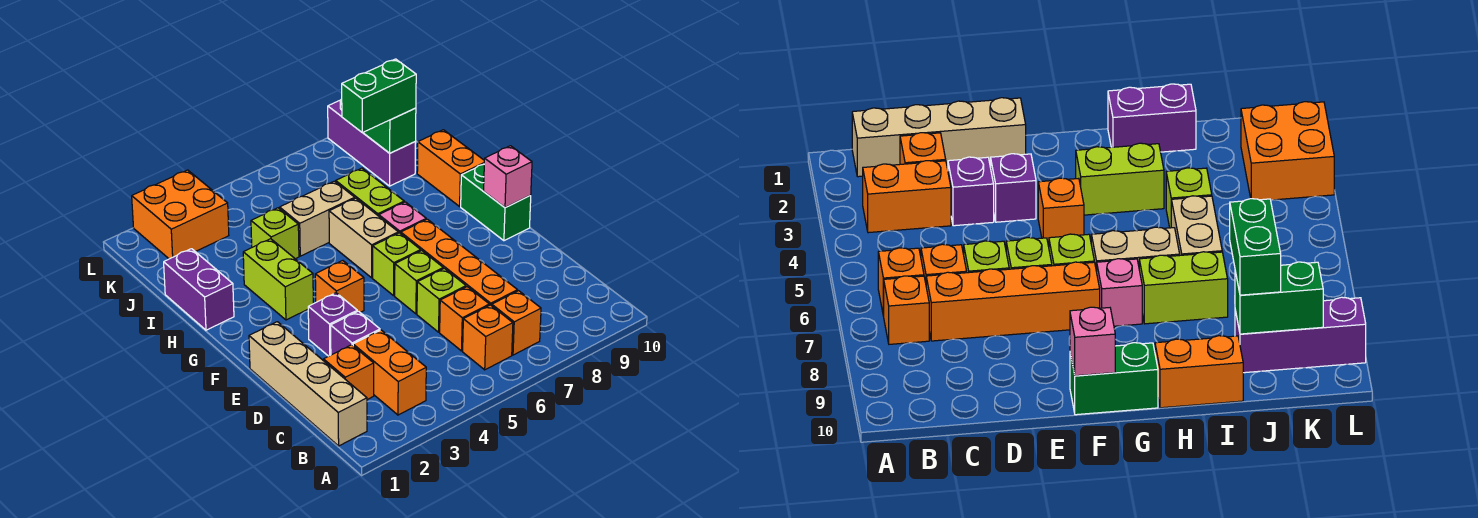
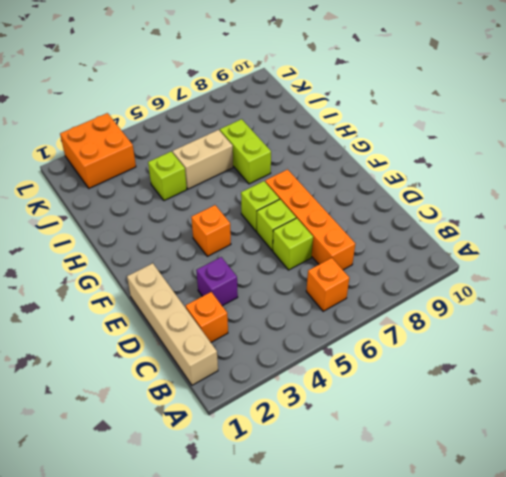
none -> orange 1x2 brick [353,330,426,415]
none -> orange 1x1 brick [492,291,541,355]
none -> orange 1x1 brick [440,287,489,351]

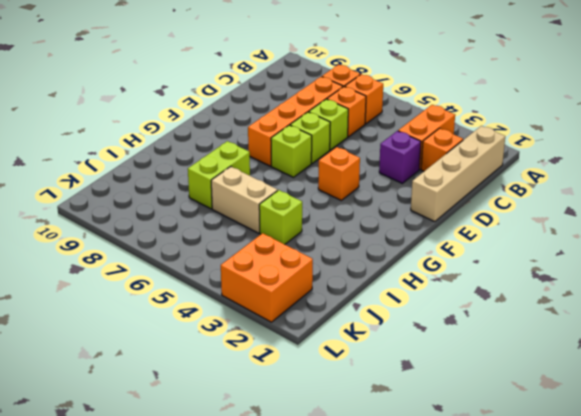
none -> purple 1x1 brick [308,293,357,356]
none -> green 1x2 brick [461,164,531,241]
none -> lime 1x2 brick [243,239,313,320]

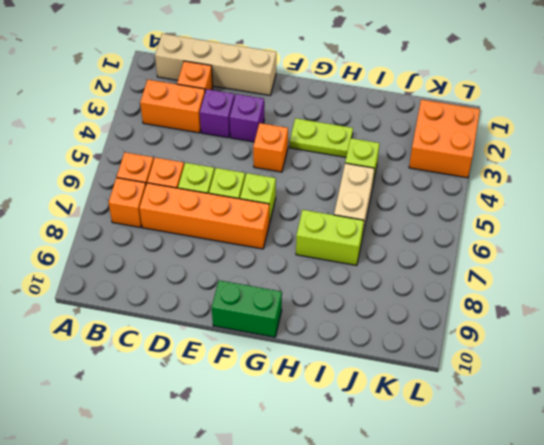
lime 1x2 plate [289,118,353,157] -> lime 1x2 brick [243,239,313,320]
none -> tan 1x2 brick [329,198,398,278]
none -> pink 1x1 brick [379,202,426,233]
none -> purple 1x2 brick [164,249,234,330]

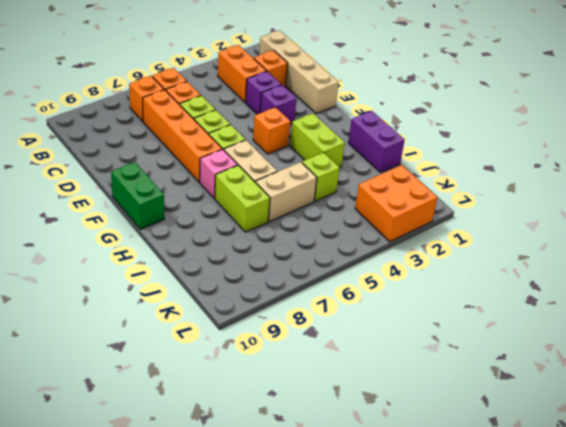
none -> orange 1x2 brick [417,130,484,206]
none -> purple 1x3 brick [328,99,416,186]
none -> pink 1x1 brick [484,146,532,208]

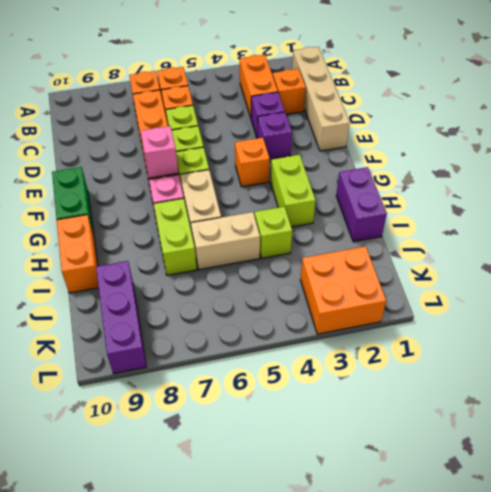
pink 1x1 brick [141,126,178,178] -> pink 1x1 brick moved to [484,146,532,208]
none -> green 1x2 brick [363,108,416,153]
none -> green 1x2 brick [342,59,416,133]

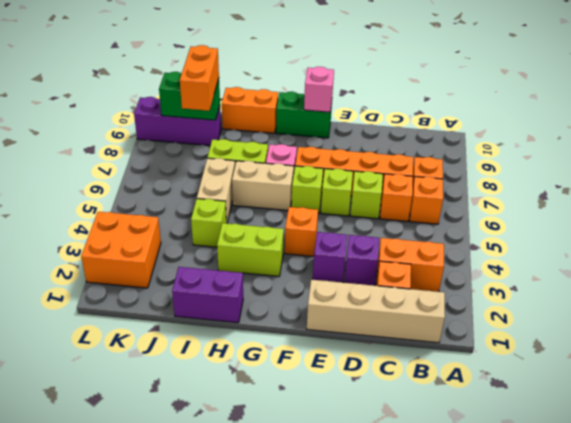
orange 1x2 brick [180,45,219,111] -> green 1x2 brick [342,59,416,133]

